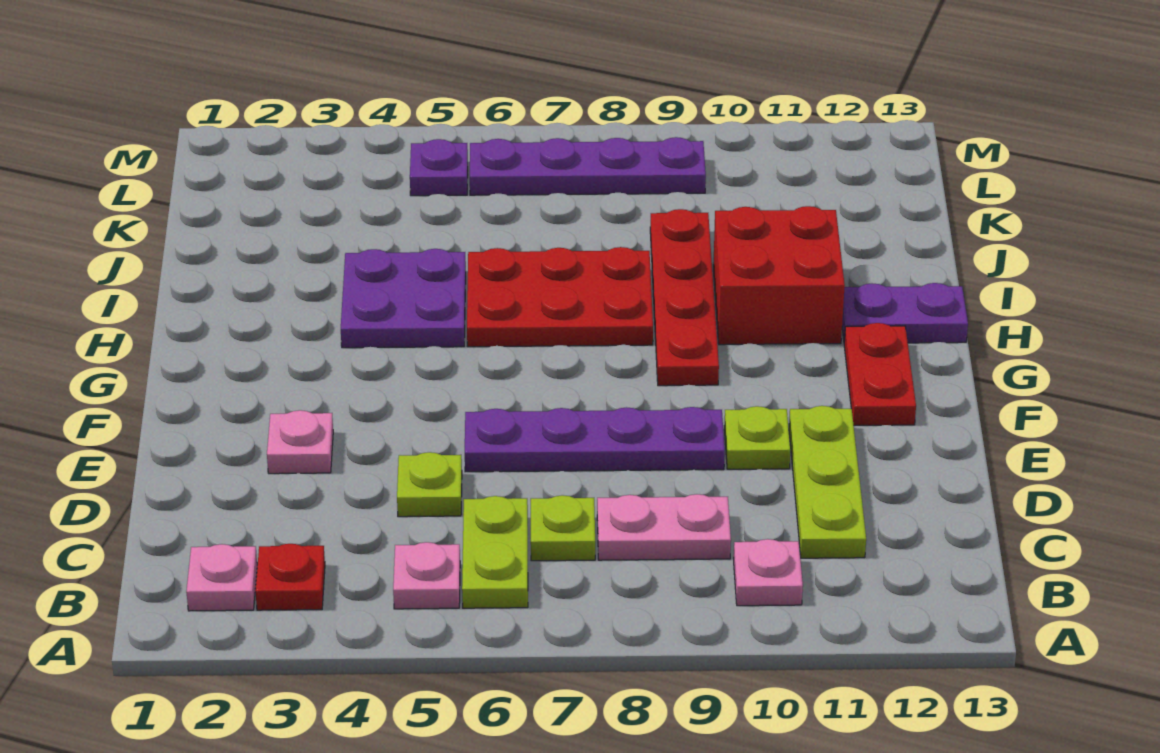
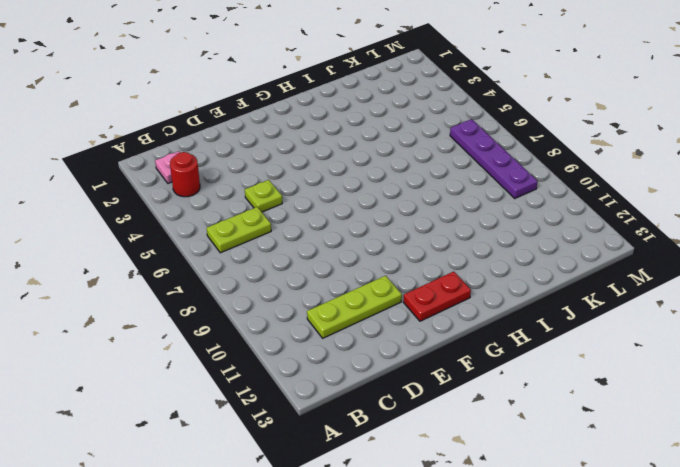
red 1x1 round brick [170,152,200,197] -> red 1x1 plate [255,544,325,610]
none -> pink 1x1 plate [393,542,460,609]
none -> pink 1x1 plate [734,539,803,606]
none -> lime 1x1 plate [531,495,595,561]

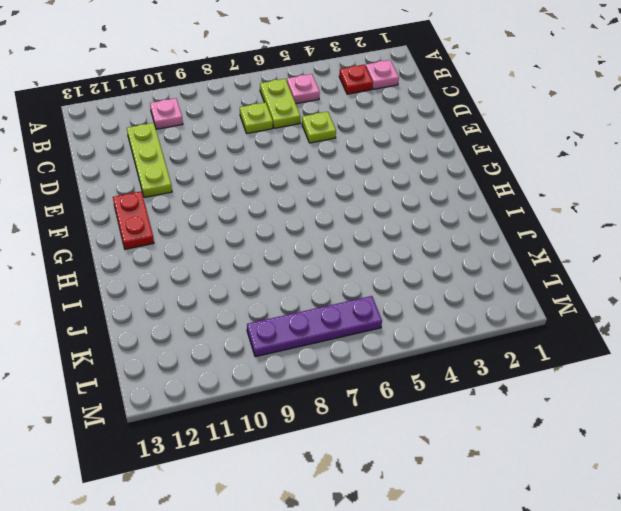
none -> pink 1x2 plate [597,494,731,560]
none -> pink 1x1 plate [267,410,333,474]
none -> purple 1x4 plate [465,407,725,472]

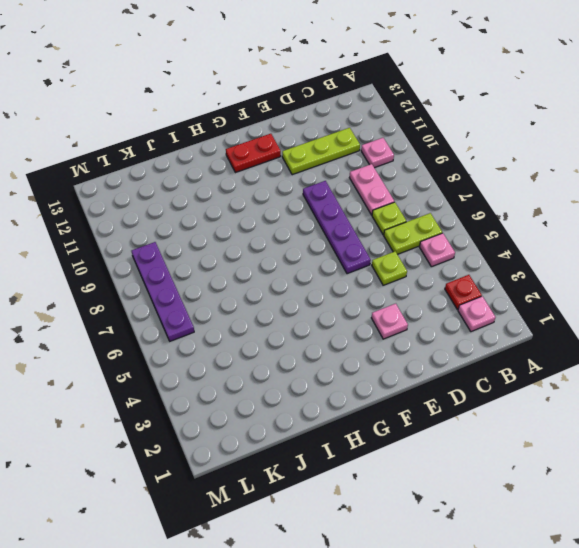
none -> lime 1x1 plate [724,406,790,469]
none -> red 1x4 plate [650,209,719,386]
none -> purple 2x2 plate [341,249,466,348]

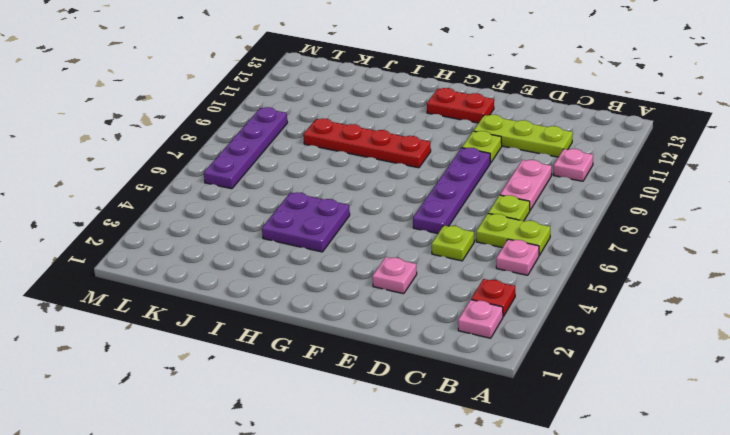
none -> red 2x3 plate [467,247,653,347]
none -> red 2x2 brick [713,206,845,345]
none -> purple 1x2 plate [842,283,968,343]

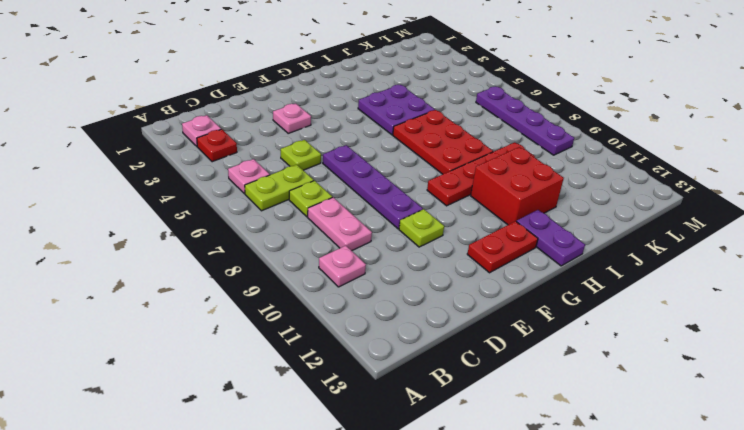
none -> lime 1x3 plate [789,406,866,558]
none -> purple 1x1 plate [410,139,468,196]

